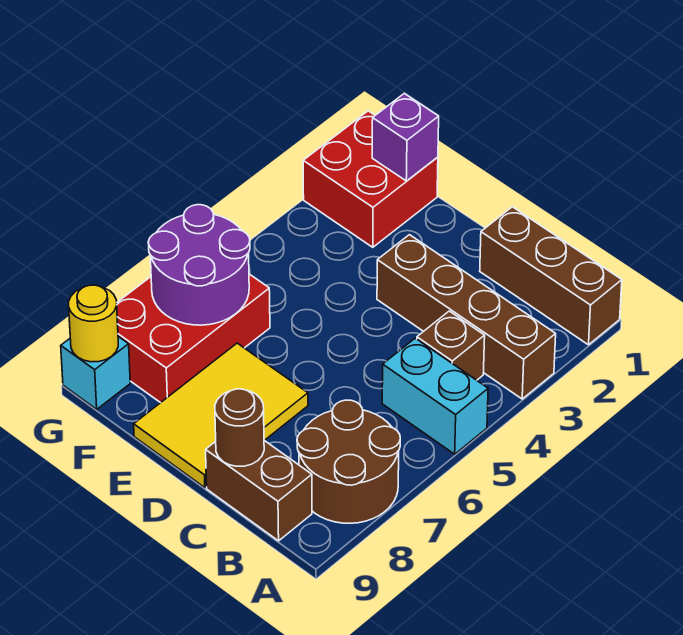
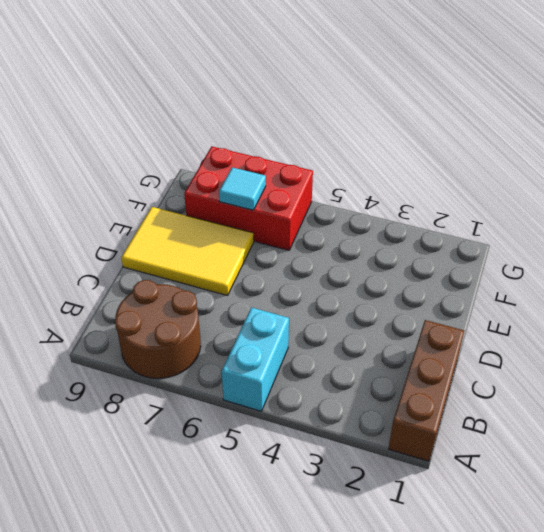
cyan 1x1 tile [219,167,266,210] -> purple 2x2 round brick [148,205,250,325]
none -> brown 1x4 brick [377,235,556,399]
none -> brown 1x1 brick [417,311,485,380]
none -> brown 1x2 brick [206,440,312,541]

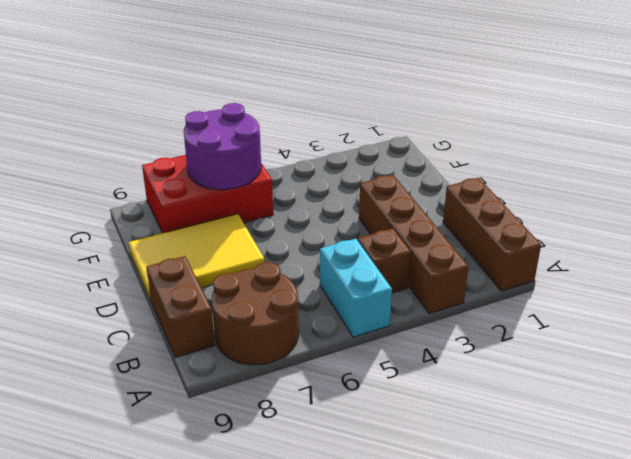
none -> red 2x2 brick [303,111,438,247]
none -> cyan 1x1 brick [61,337,130,409]
none -> brown 1x1 round brick [215,389,264,466]

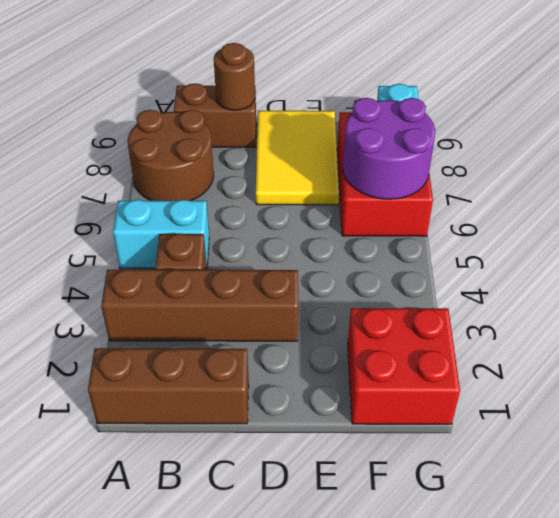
none -> purple 1x1 brick [372,93,439,181]
none -> yellow 1x1 round brick [69,285,118,362]

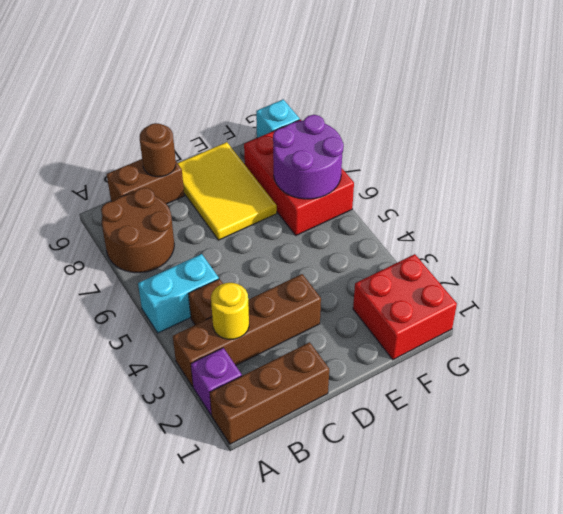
purple 1x1 brick [191,348,242,415] -> purple 1x1 brick moved to [372,93,439,181]
yellow 1x1 round brick [211,283,249,339] -> yellow 1x1 round brick moved to [69,285,118,362]

